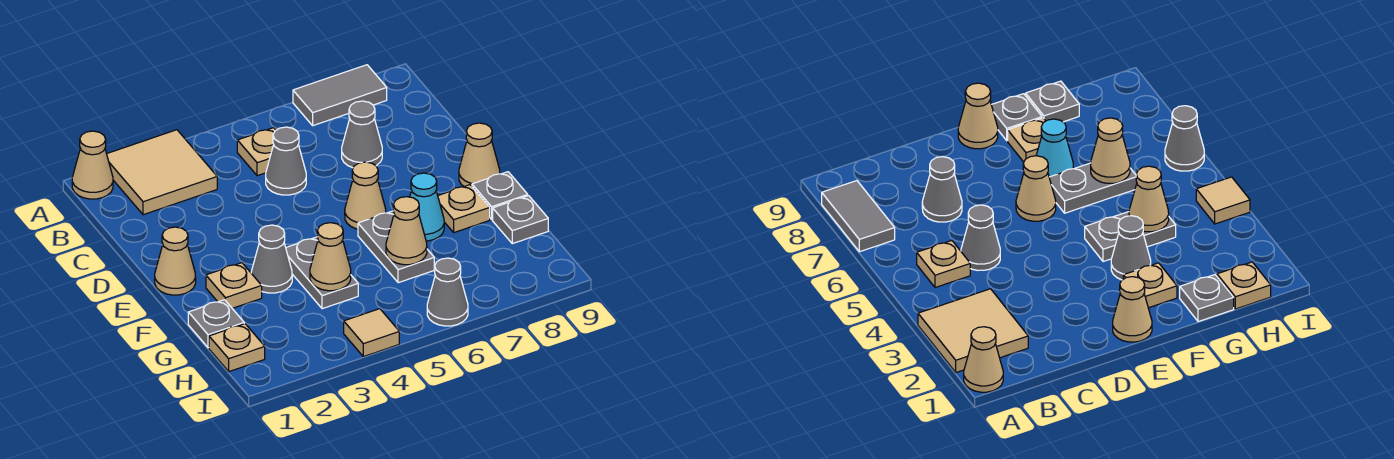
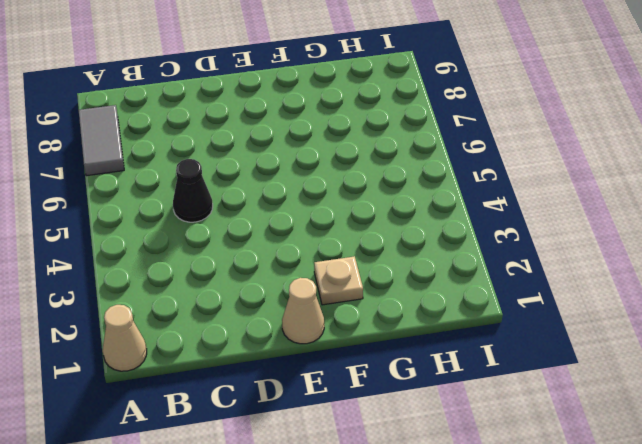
black 1x1 cone [173,159,213,222] -> grey 1x1 cone [266,127,306,195]
none -> tan 2x2 tile [107,130,217,215]
none -> tan 1x1 plate [237,128,276,176]
none -> grey 1x1 cone [342,101,382,168]

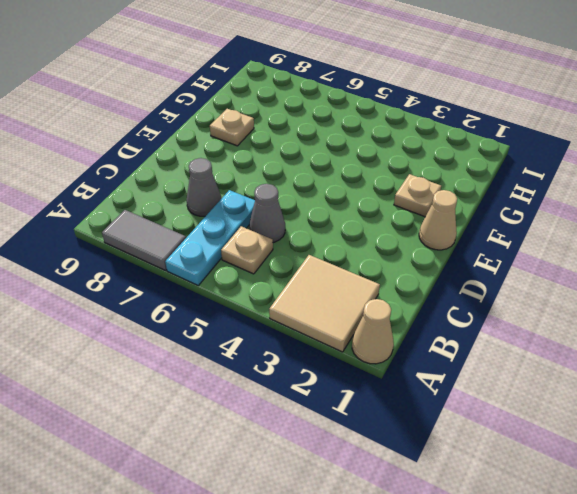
cyan 1x3 plate [165,190,255,285] -> none
none -> tan 1x1 cone [345,162,386,229]
none -> tan 1x1 cone [459,123,500,187]
none -> grey 1x1 cone [251,225,292,293]

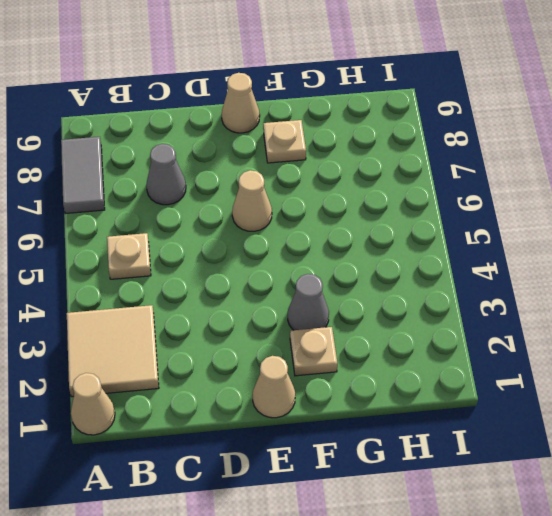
none -> grey 1x1 cone [266,127,306,195]
none -> grey 1x2 plate [286,237,358,309]
none -> grey 1x2 plate [358,211,434,283]

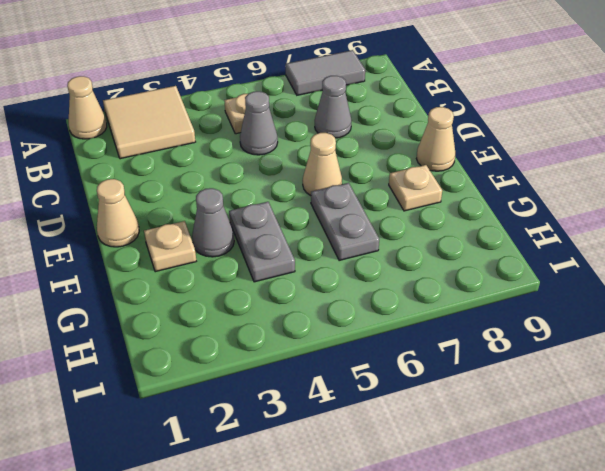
none -> cyan 1x1 cone [410,173,444,241]
none -> grey 1x1 plate [472,172,528,220]
none -> grey 1x1 plate [188,300,244,348]

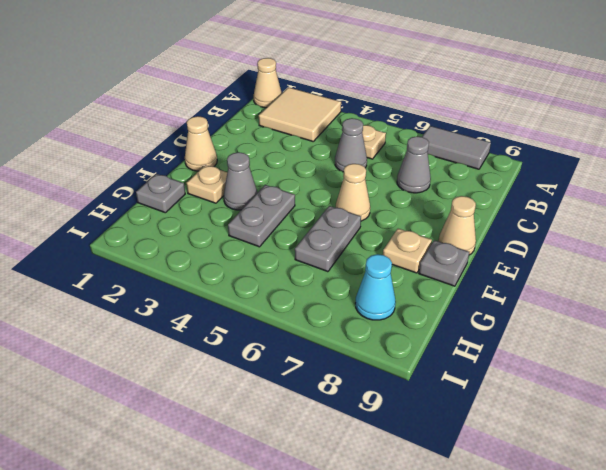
cyan 1x1 cone [355,254,396,320] -> cyan 1x1 cone moved to [410,173,444,241]
none -> grey 1x1 plate [493,196,548,244]
none -> tan 1x1 plate [209,324,265,372]
none -> tan 1x1 tile [344,309,399,357]

